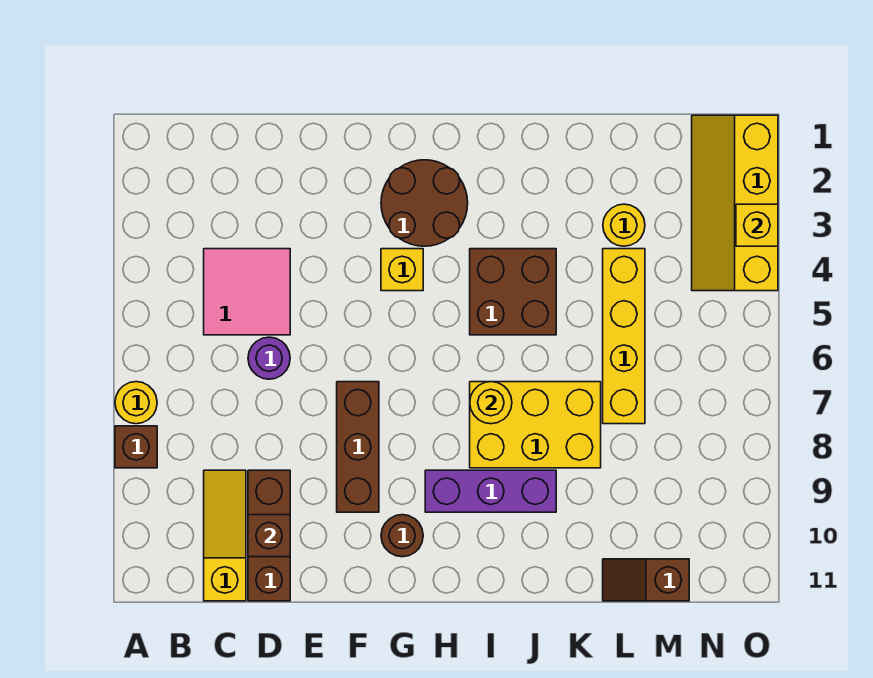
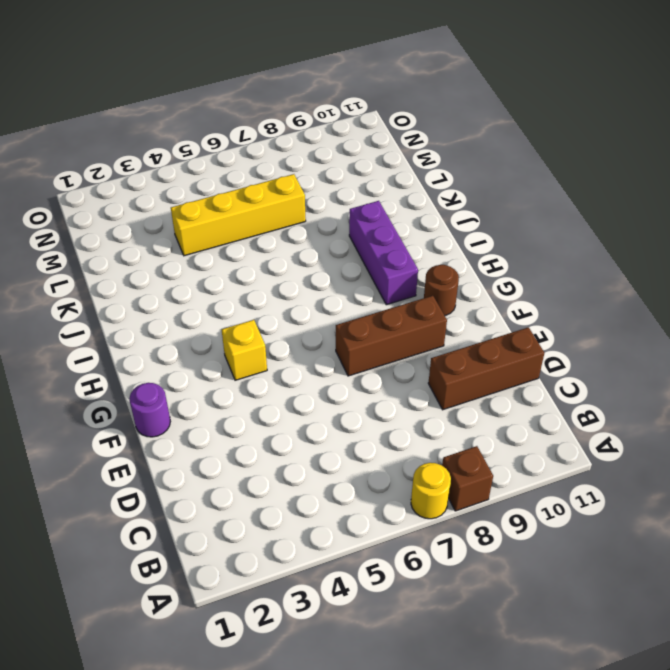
purple 1x1 round brick [129,383,170,437] -> purple 1x1 round brick moved to [248,337,290,379]
none -> pink 2x2 tile [204,249,290,335]
none -> yellow 1x3 slope [204,470,246,601]
none -> brown 2x2 round brick [381,160,468,246]

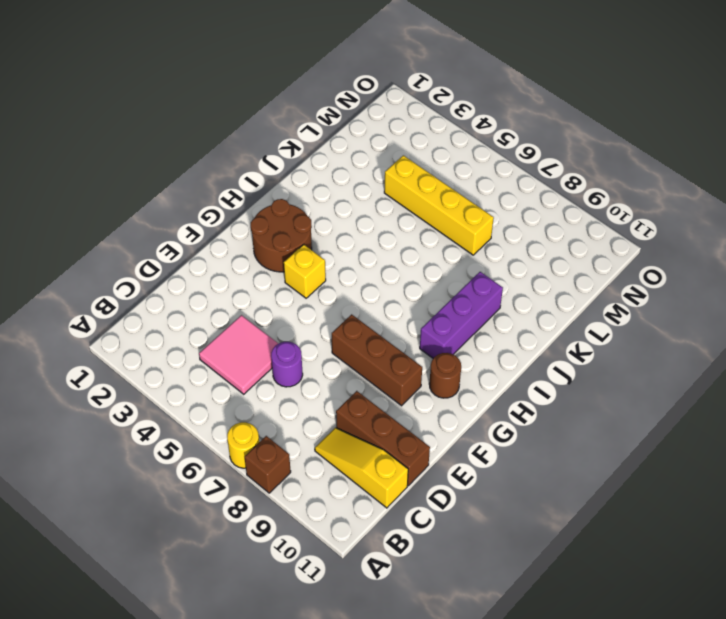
none -> brown 2x2 brick [470,249,556,335]
none -> yellow 2x3 brick [470,382,601,468]
none -> yellow 1x1 round brick [603,204,645,246]

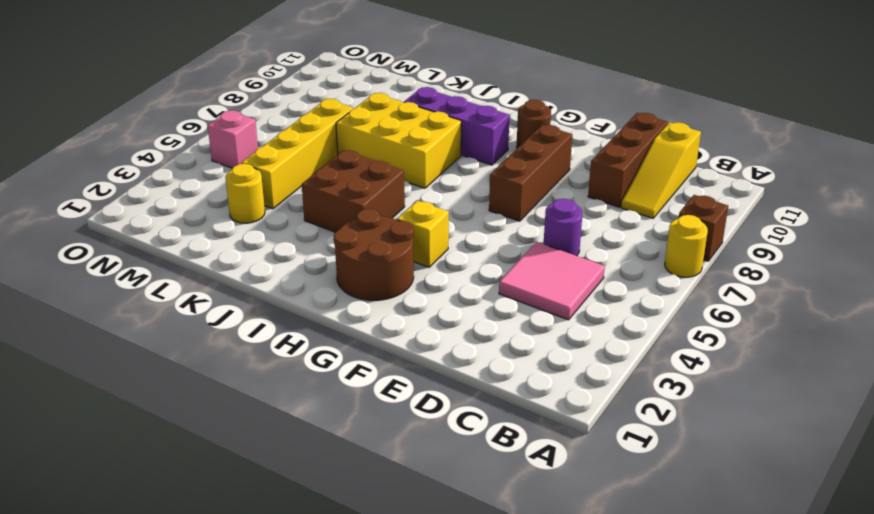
pink 1x1 brick [208,110,258,168] -> none
none -> brown 1x2 slope [603,559,689,601]
none -> yellow 2x4 slope [692,115,778,291]
none -> brown 1x1 brick [248,515,290,557]

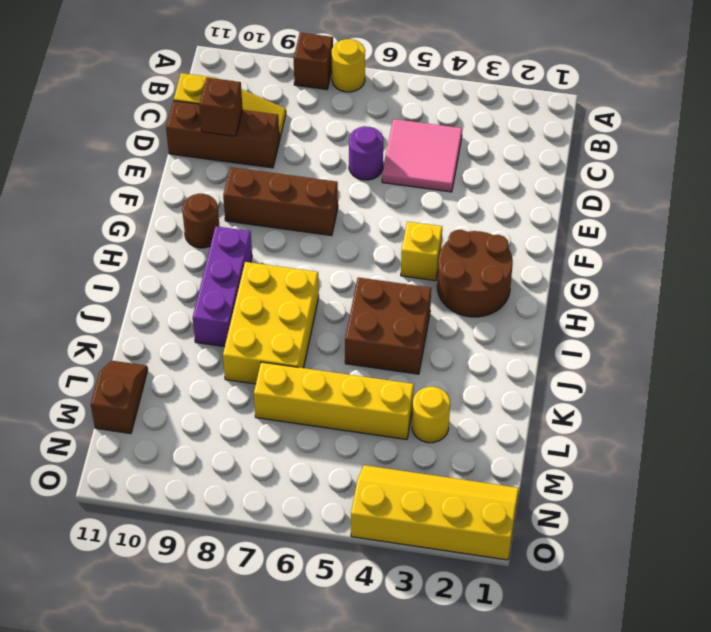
none -> yellow 1x1 round brick [470,382,512,424]
none -> yellow 1x1 brick [736,204,778,246]

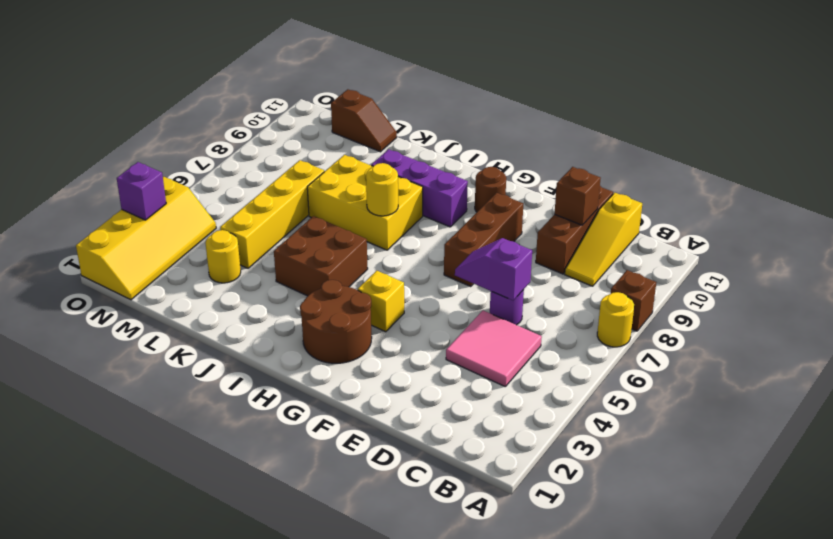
purple 1x2 slope [455,238,532,300] -> none
purple 1x1 brick [117,162,166,220] -> yellow 1x1 brick [736,204,778,246]

